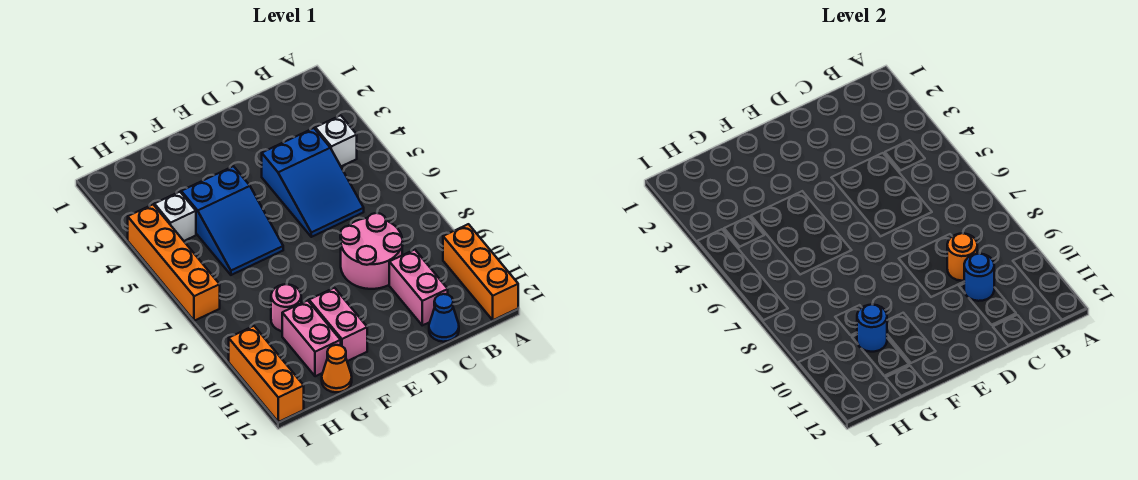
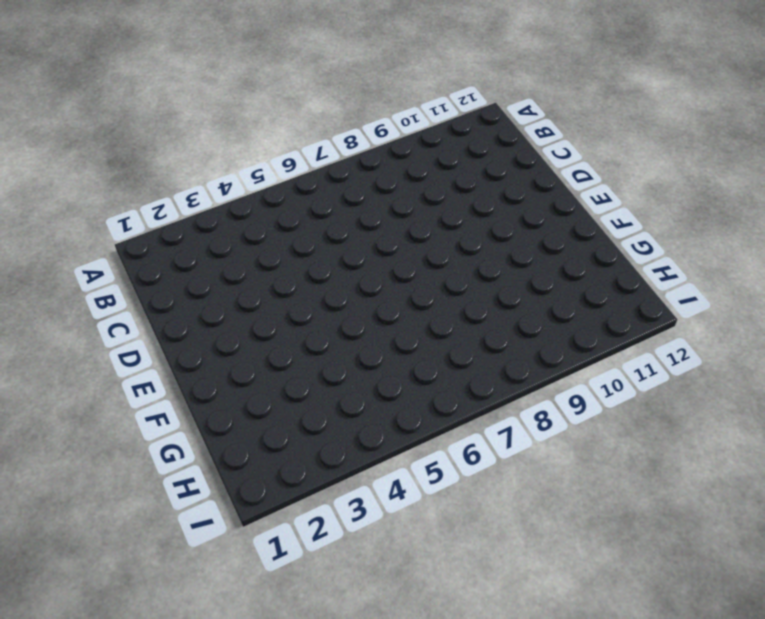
none -> orange 1x3 brick [443,224,518,320]
none -> white 1x1 brick [315,115,357,166]
none -> blue 2x3 slope [262,128,364,237]

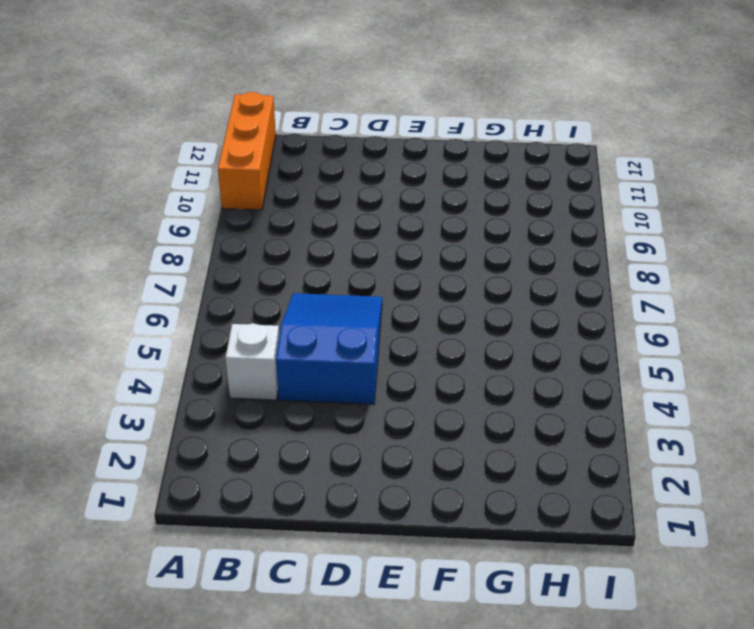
none -> pink 2x2 round brick [340,213,403,289]
none -> pink 1x2 brick [389,250,448,325]
none -> blue 1x1 cone [429,294,459,342]

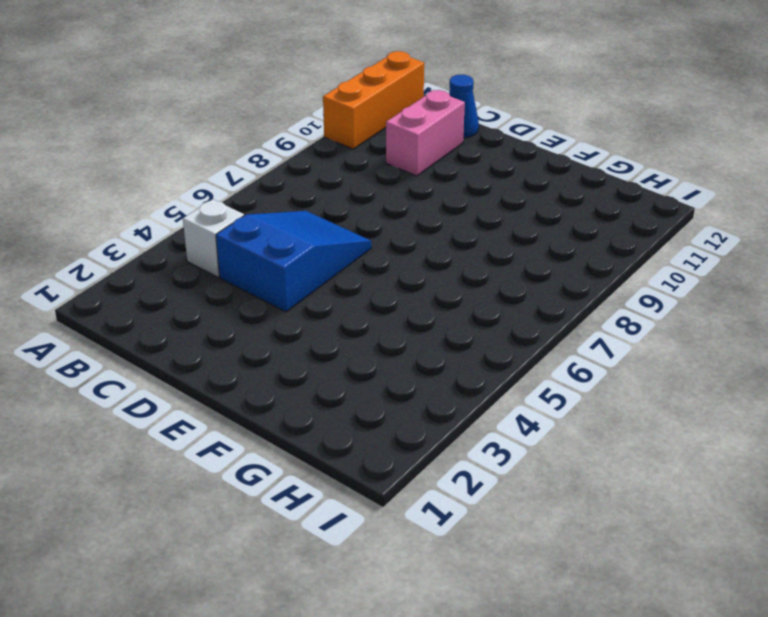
none -> pink 2x2 round brick [340,213,403,289]
none -> blue 2x3 slope [181,166,283,275]
none -> pink 1x2 brick [309,288,367,361]

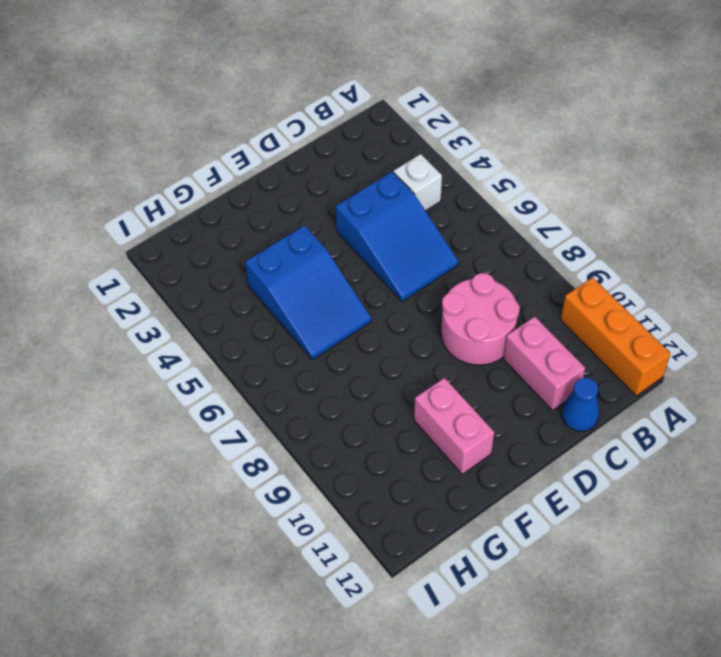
none -> pink 1x1 round brick [271,284,301,331]
none -> pink 1x2 brick [282,300,341,376]
none -> orange 1x1 cone [322,345,352,392]

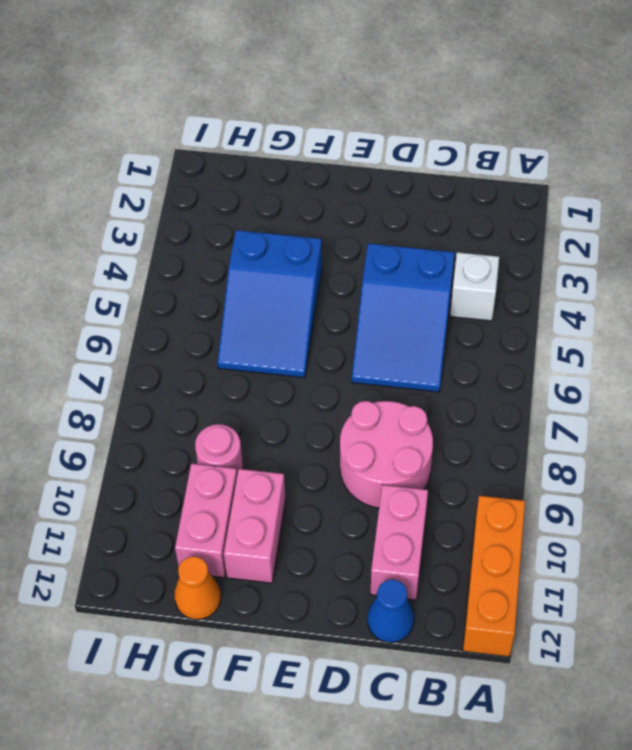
none -> white 1x1 brick [154,192,196,241]
none -> orange 1x4 brick [128,205,220,321]
none -> orange 1x3 brick [229,326,304,422]

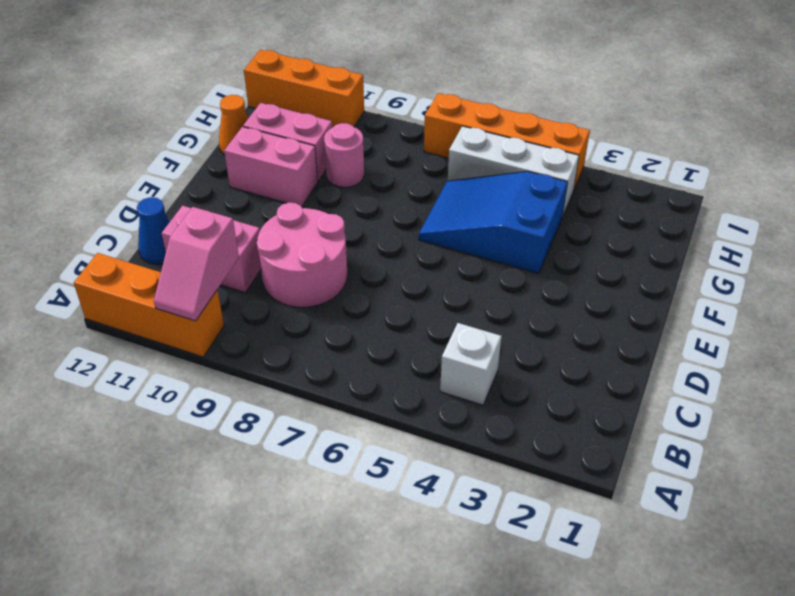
pink 1x2 slope [154,207,239,321] -> none
white 1x3 brick [448,126,579,217] -> white 1x1 brick [154,192,196,241]
none -> blue 2x3 slope [262,128,364,237]
none -> orange 1x1 round brick [947,233,977,281]
none -> blue 1x1 round brick [964,254,994,301]

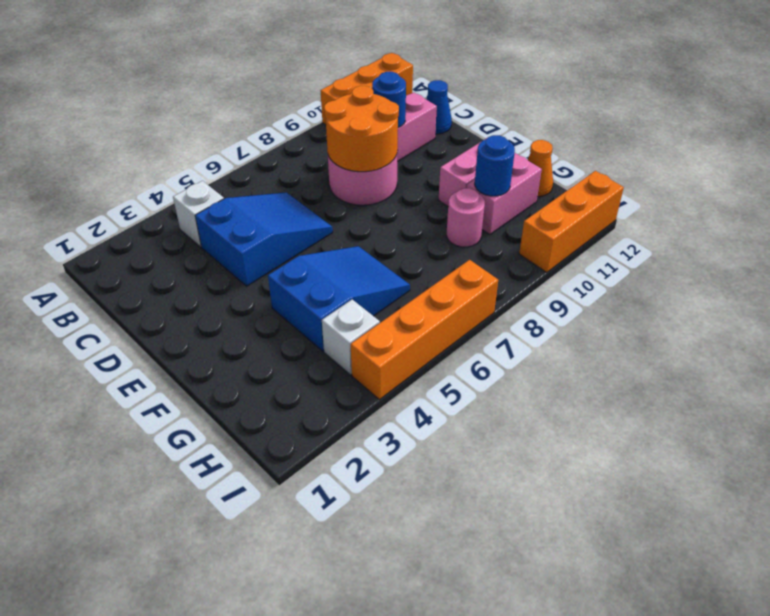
orange 2x2 round brick [324,86,399,172] -> orange 1x1 round brick [947,233,977,281]

